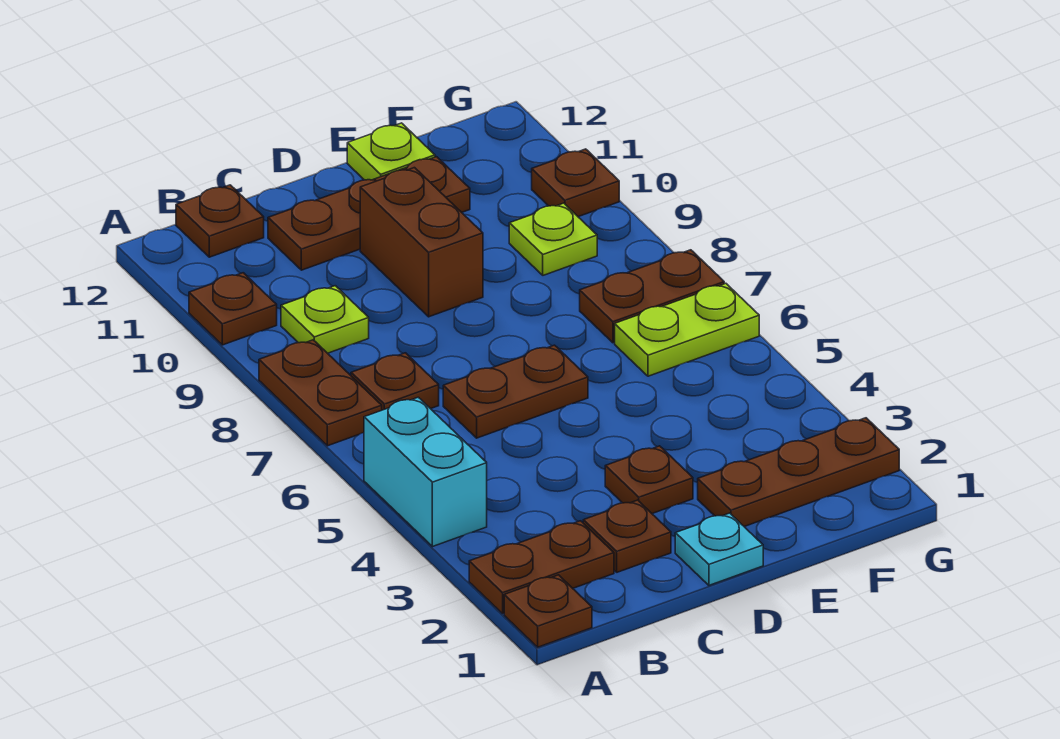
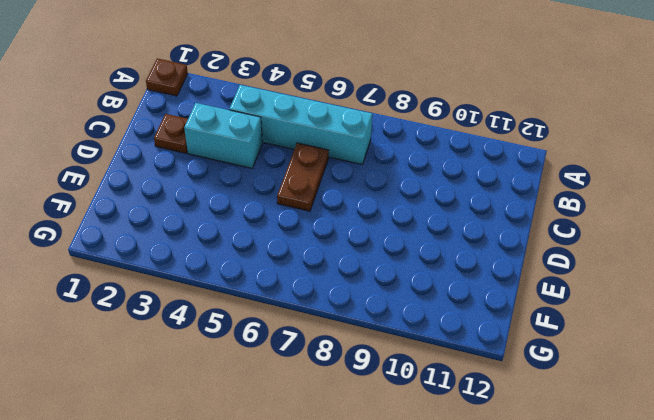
cyan 1x4 brick [229,85,372,165] -> brown 1x1 plate [351,353,439,410]
cyan 1x2 brick [184,103,262,168] -> cyan 1x2 brick moved to [364,397,487,547]
none -> brown 1x2 plate [469,521,614,614]
none -> brown 1x2 plate [259,340,382,446]
none -> brown 1x1 plate [189,273,277,345]

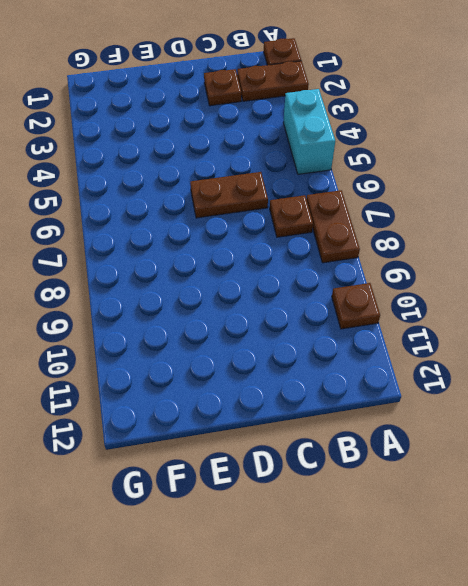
none -> lime 1x1 plate [281,286,369,353]
none -> brown 1x1 plate [176,185,264,257]
none -> brown 1x3 plate [268,157,470,270]

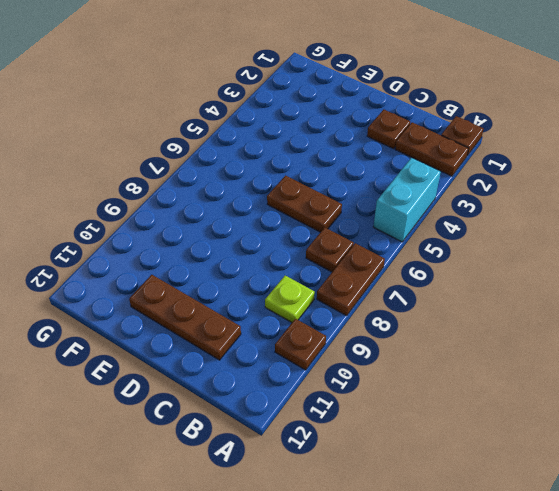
none -> brown 1x1 plate [176,185,264,257]
none -> cyan 1x1 plate [675,513,763,585]
none -> brown 1x1 plate [605,446,693,514]

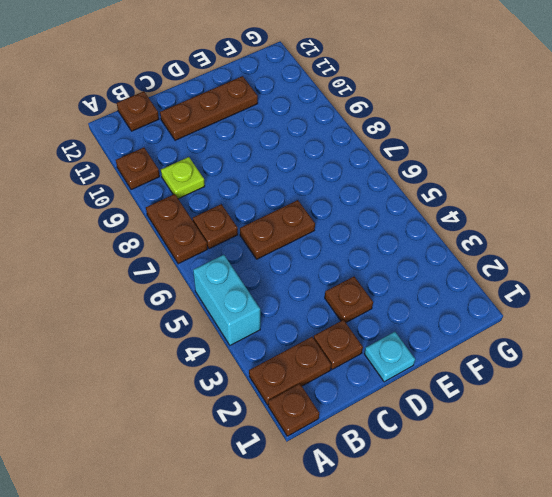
none -> brown 1x2 brick [360,168,483,317]
none -> brown 1x3 plate [698,418,899,527]
none -> lime 1x1 plate [347,123,435,180]

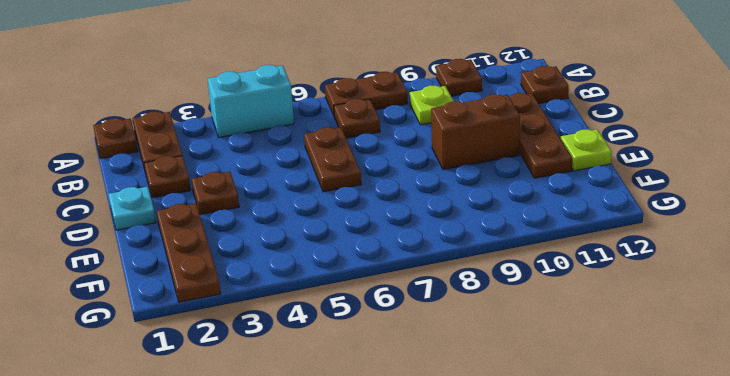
none -> lime 1x2 plate [615,283,759,376]
none -> brown 1x2 plate [580,250,724,343]
none -> lime 1x1 plate [509,203,597,275]

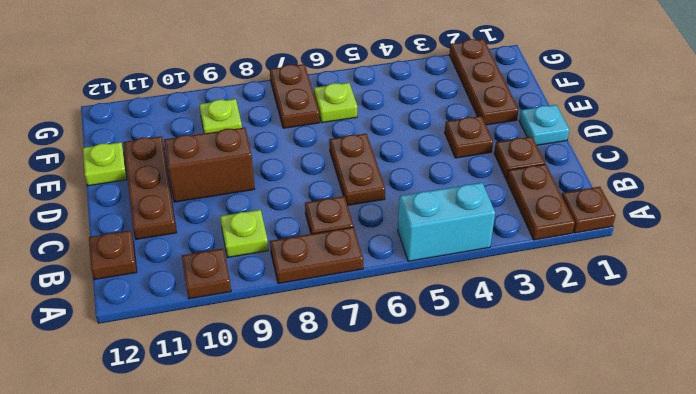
lime 1x1 plate [314,83,357,123] -> lime 1x2 plate [615,283,759,376]
none -> brown 1x1 plate [532,149,619,217]

